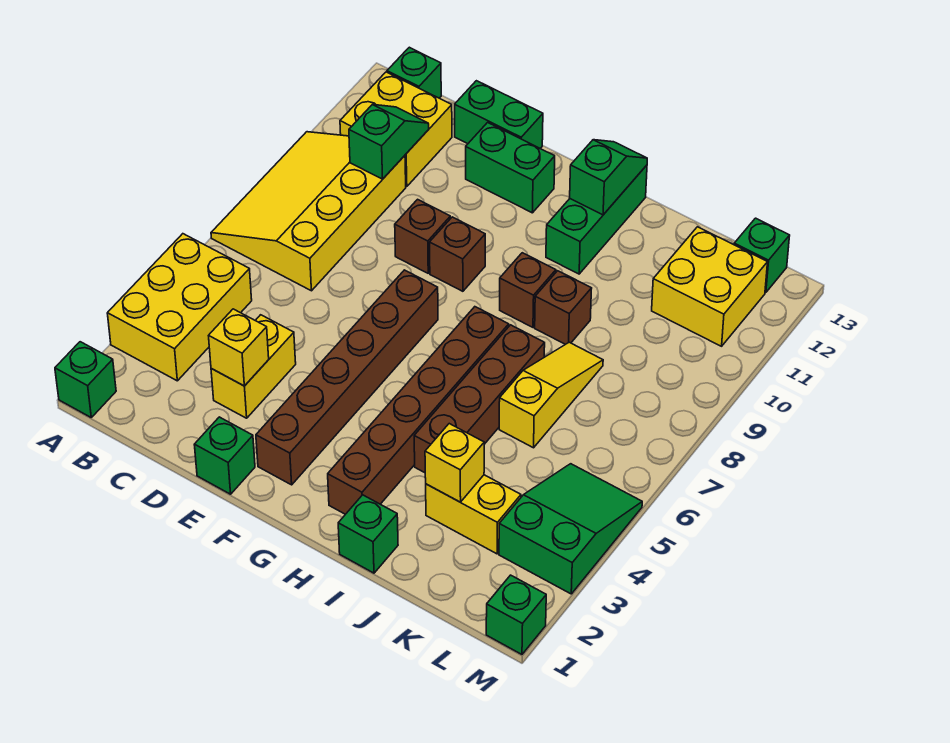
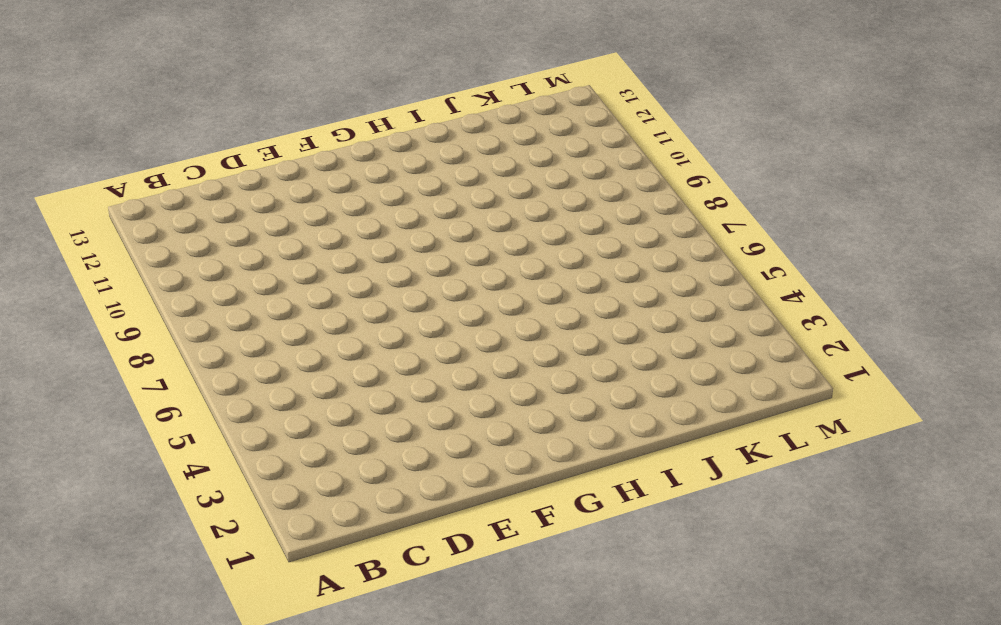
none -> green 1x1 brick [55,342,116,417]
none -> yellow 2x3 brick [107,234,252,381]
none -> yellow 3x4 slope [211,132,406,291]

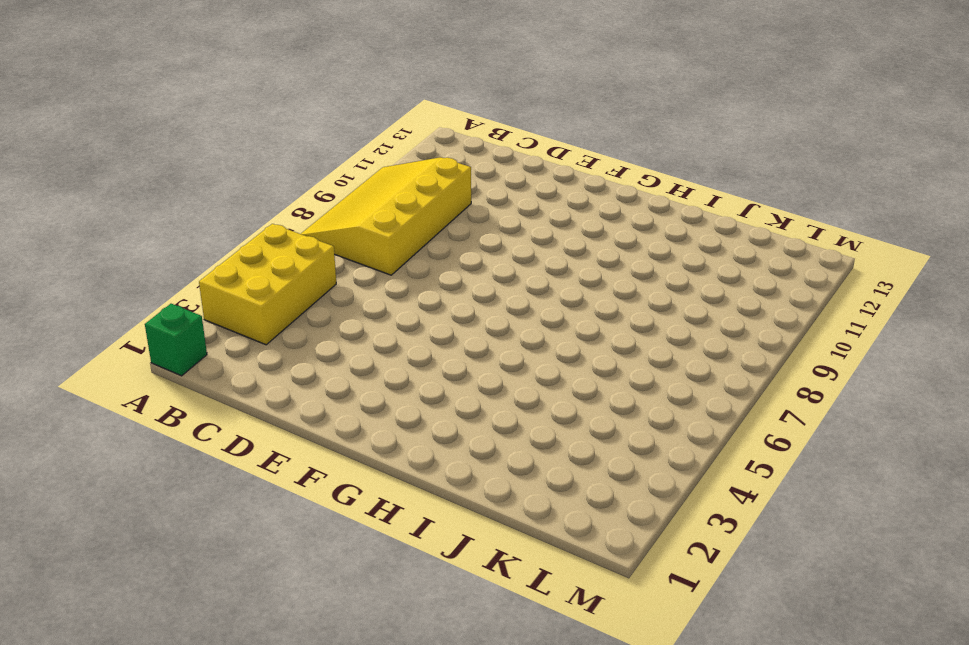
none -> yellow 2x2 brick [340,72,452,187]
none -> green 1x1 brick [387,47,441,98]
none -> yellow 1x2 brick [211,315,296,418]

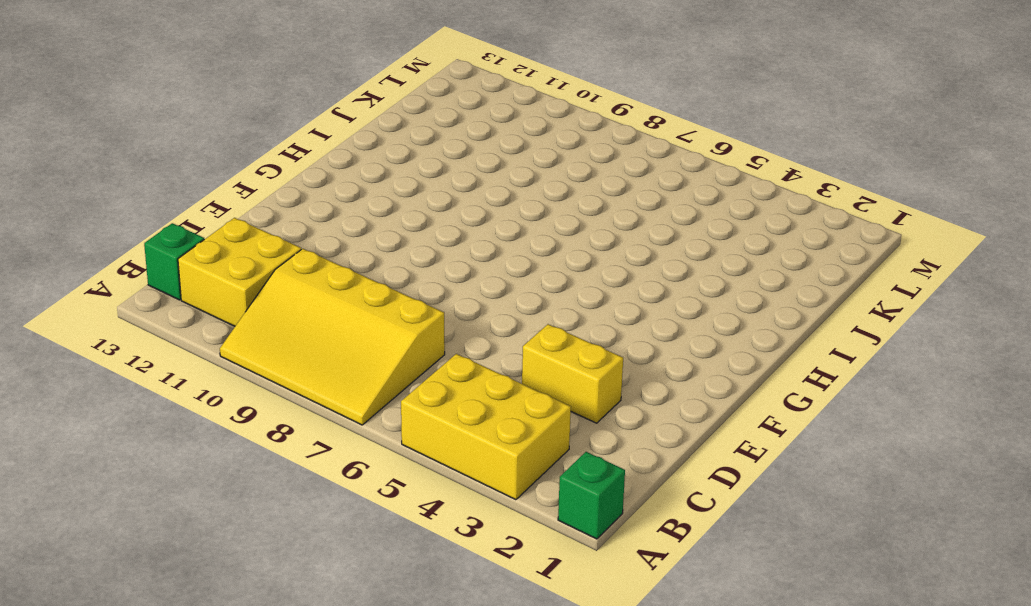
none -> green 1x2 brick [455,81,543,148]
none -> green 1x1 brick [194,417,255,494]
none -> brown 1x1 brick [395,199,450,273]

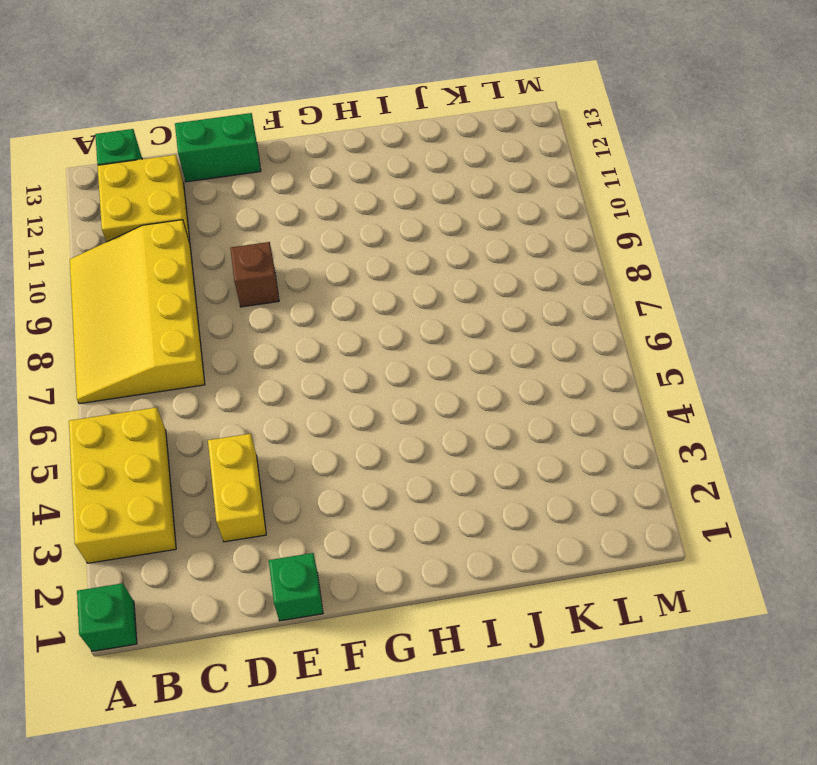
none -> green 1x2 brick [466,123,555,213]
none -> brown 1x6 brick [256,270,438,485]
none -> brown 1x1 brick [430,217,485,291]

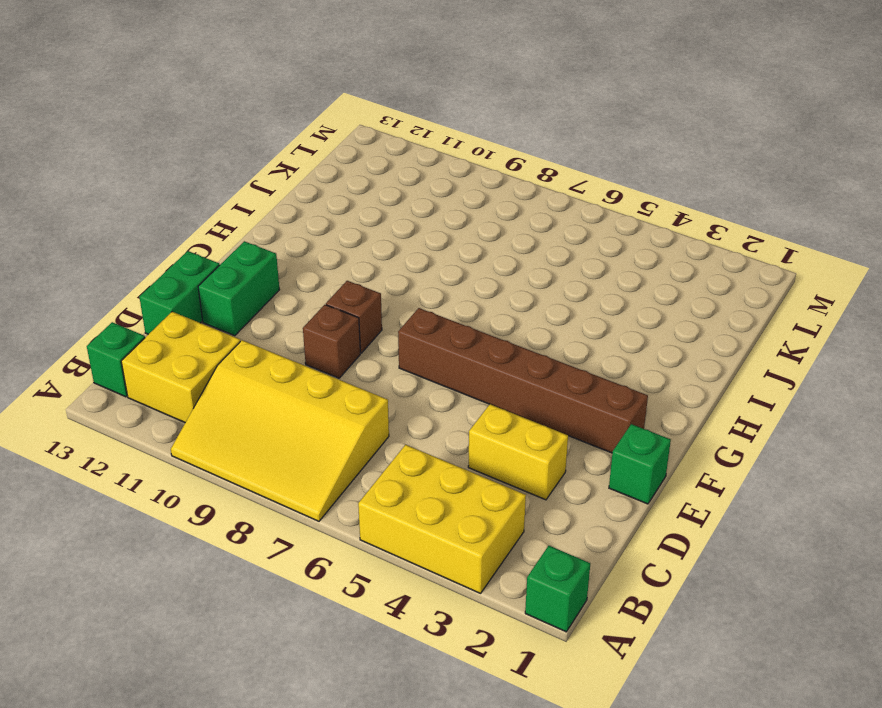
none -> brown 1x6 brick [328,307,509,514]
none -> brown 1x1 brick [500,253,556,327]
none -> green 1x3 brick [546,165,647,274]

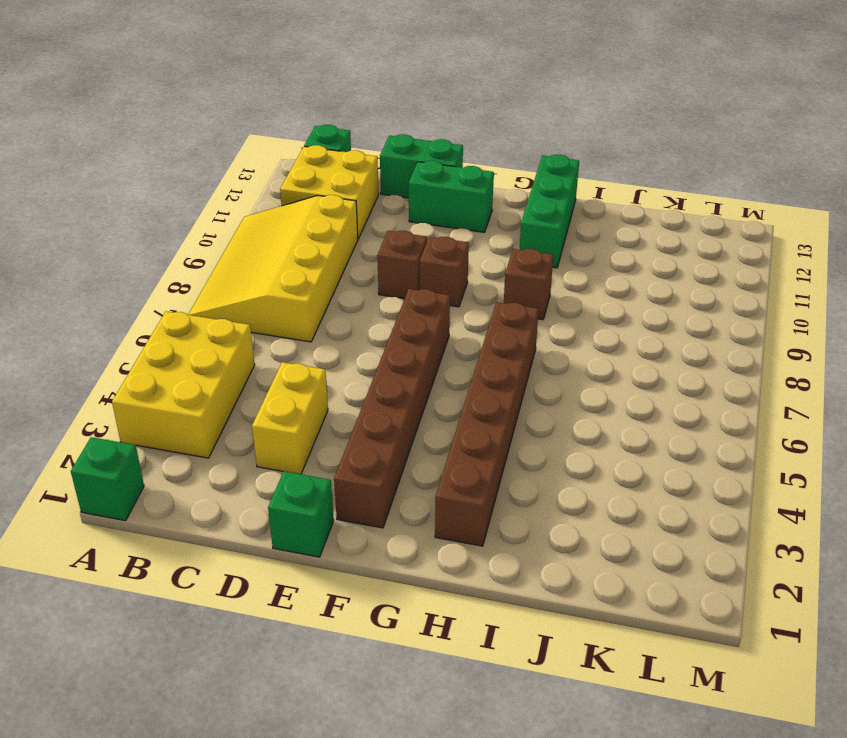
none -> green 1x1 brick [338,495,398,573]
none -> brown 1x4 brick [414,325,545,473]
none -> brown 1x1 brick [535,271,592,344]

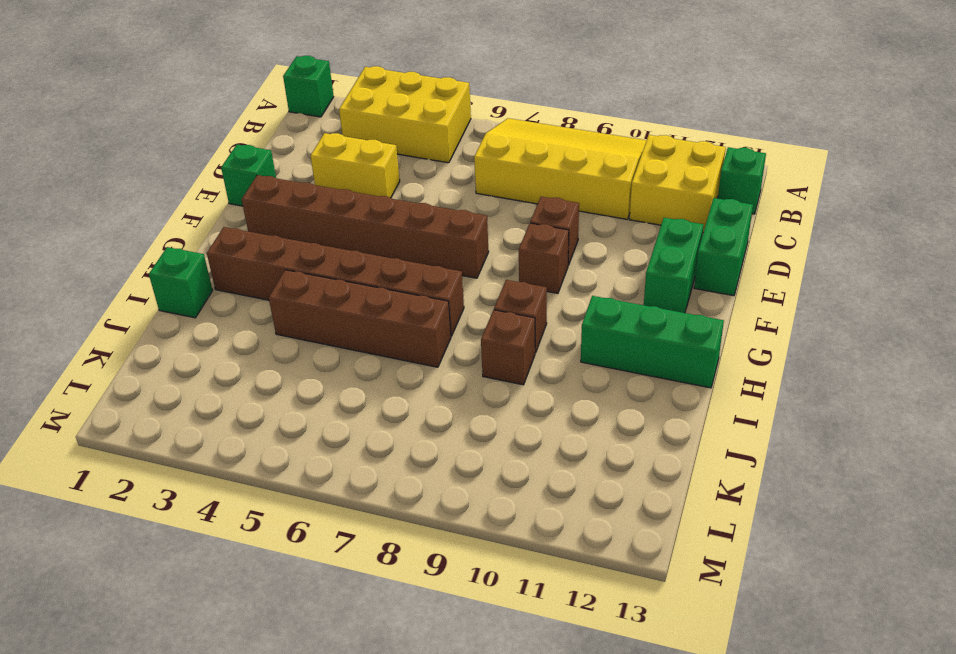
none -> yellow 1x2 brick [426,475,521,554]
none -> yellow 1x3 slope [499,342,603,448]
none -> yellow 2x2 brick [652,227,768,346]

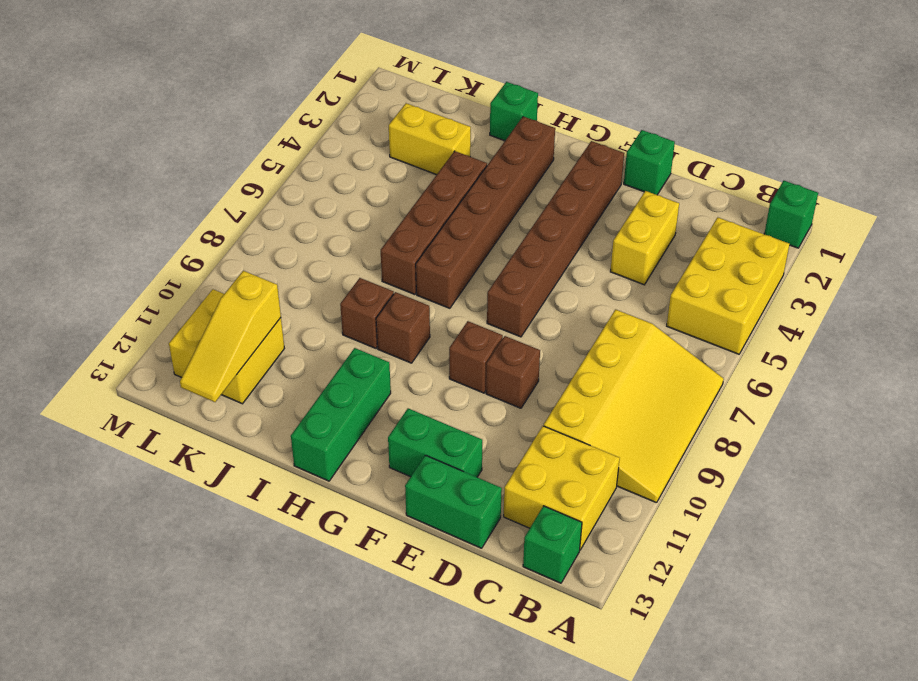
yellow 1x3 slope [180,271,281,402] -> yellow 1x3 slope moved to [499,342,603,448]
none -> green 2x3 slope [499,464,642,594]
none -> green 1x1 brick [734,218,790,293]
none -> green 1x1 brick [486,575,546,654]

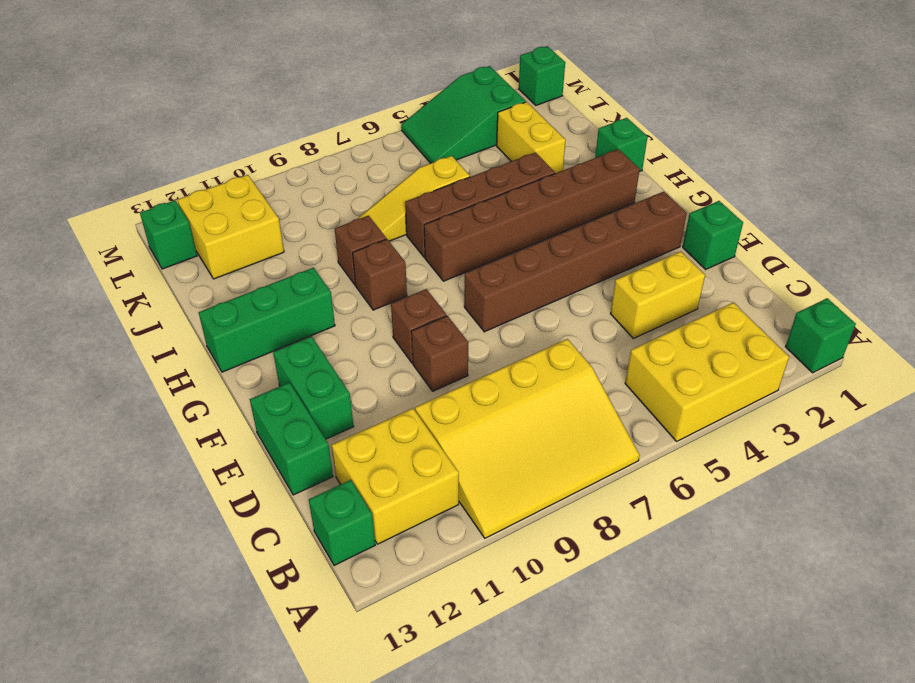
none -> green 1x2 slope [349,105,429,179]
none -> yellow 1x1 brick [209,309,269,386]
none -> green 1x2 slope [570,140,647,215]

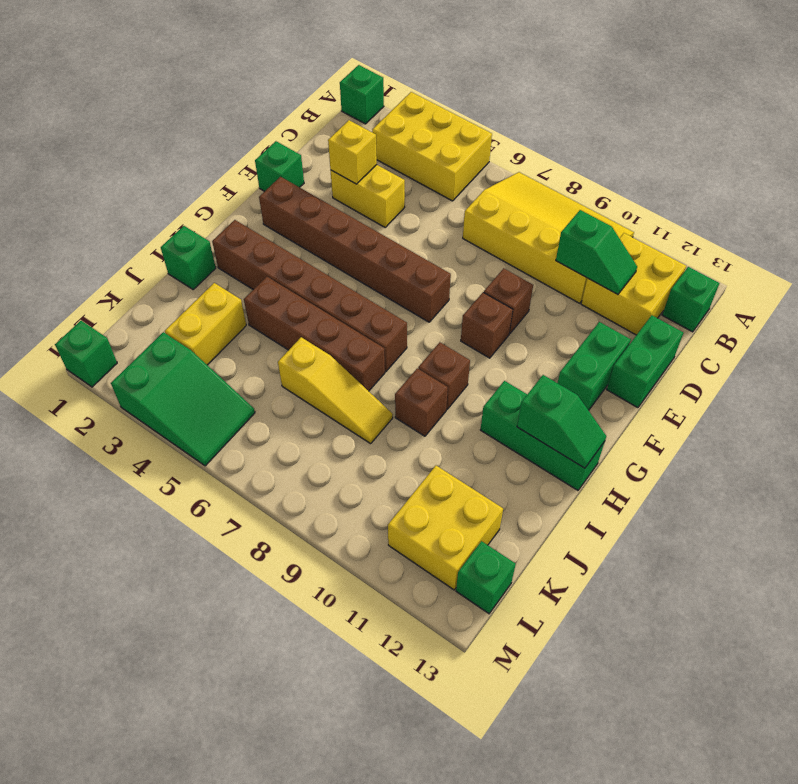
none -> yellow 1x1 brick [425,424,484,502]

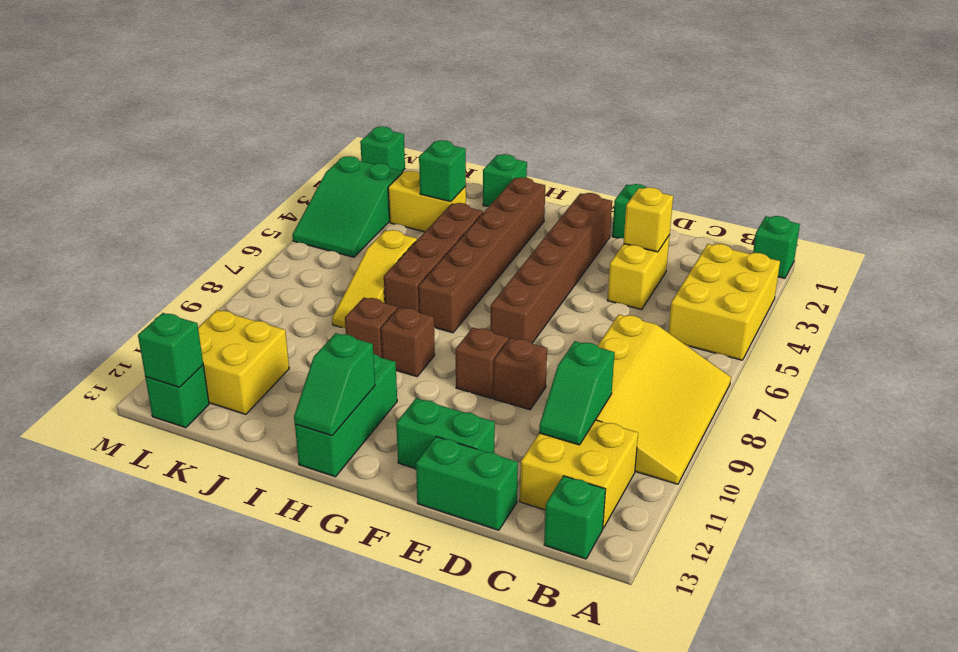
green 1x1 brick [419,140,466,202] -> yellow 1x1 brick [425,424,484,502]
green 1x1 brick [138,313,203,387] -> none

